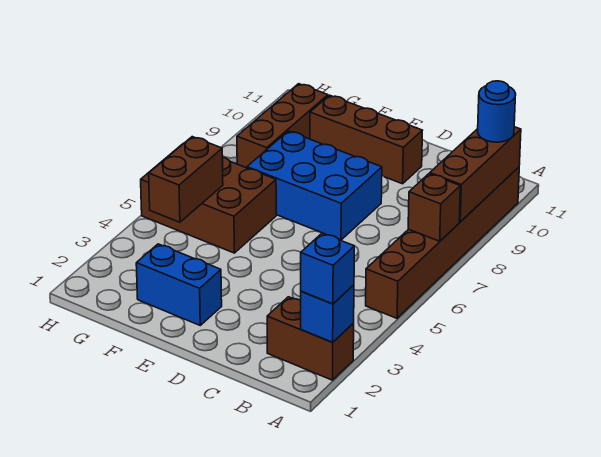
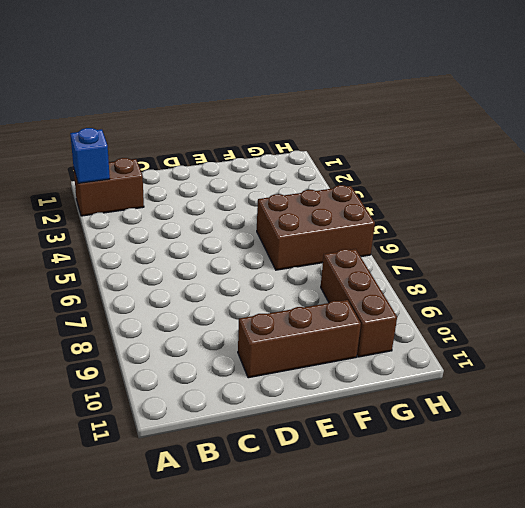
none -> brown 1x6 brick [366,167,519,318]
none -> blue 2x3 brick [247,131,382,240]
none -> blue 1x2 brick [136,244,222,325]

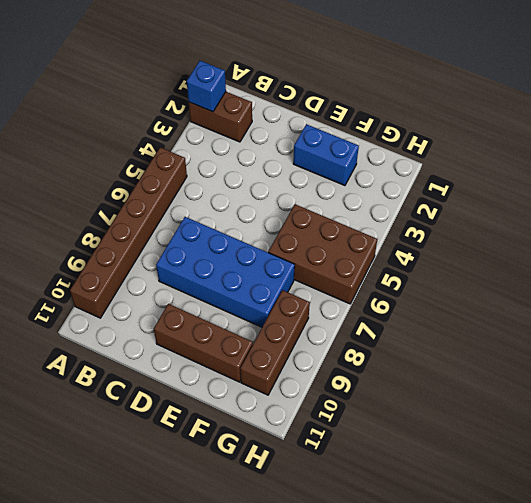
blue 2x4 brick [156,217,295,327] -> blue 2x3 brick [247,131,382,240]
none -> brown 1x1 brick [408,174,460,241]
none -> brown 1x3 brick [430,127,521,222]
none -> brown 1x2 brick [149,137,223,222]

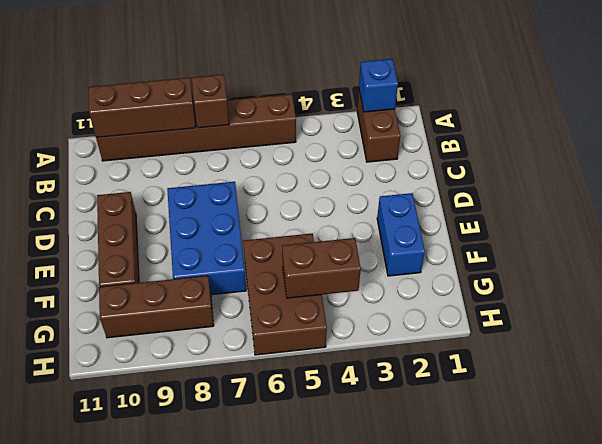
none -> blue 1x1 brick [301,233,354,304]
none -> blue 1x1 round brick [478,81,516,142]

